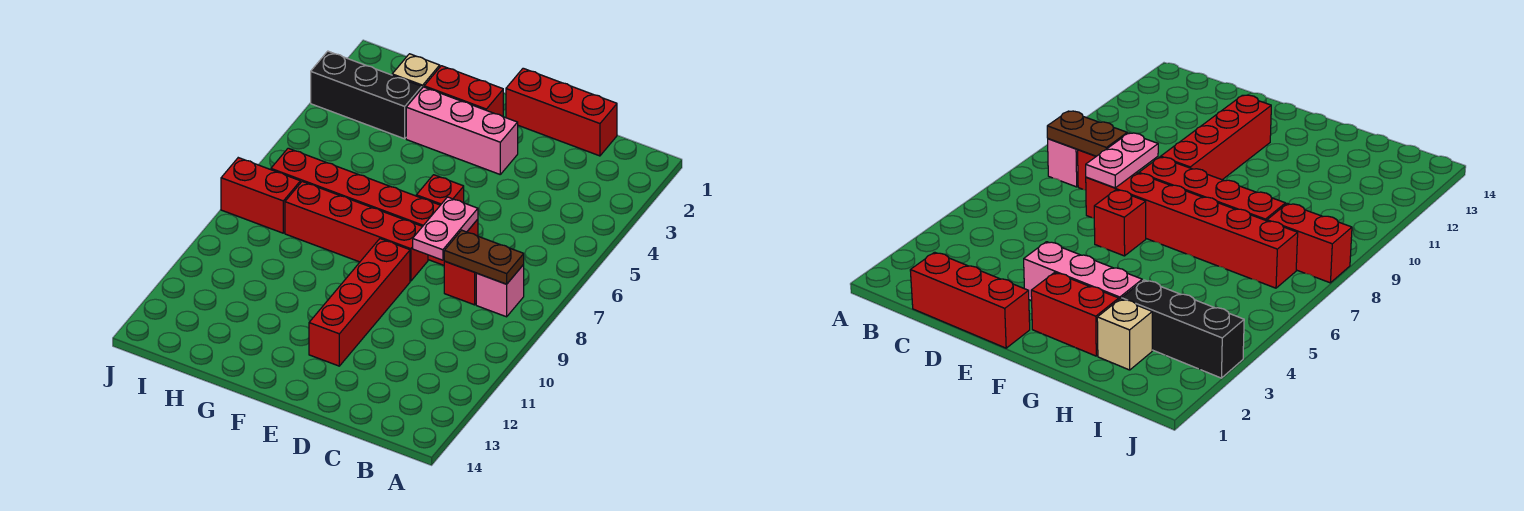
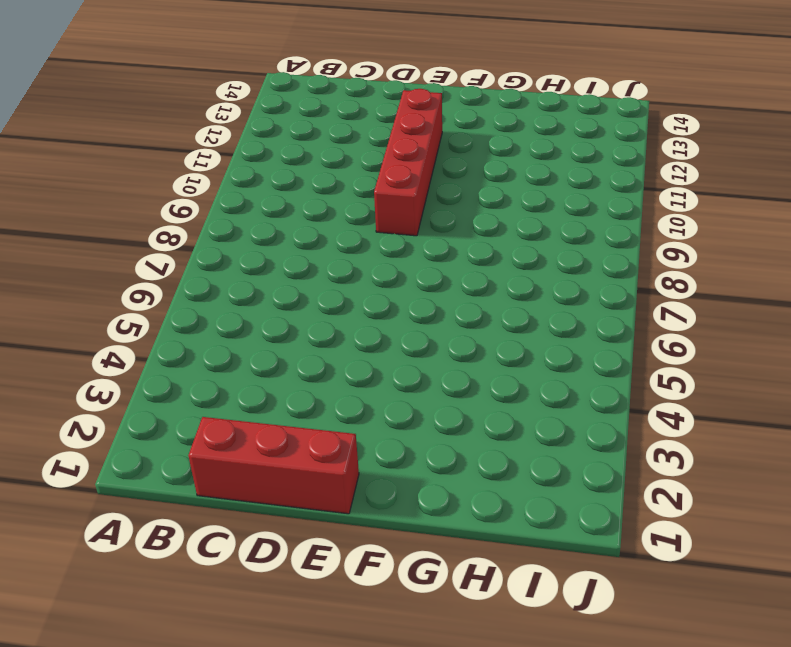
none -> pink 1x1 brick [476,265,524,317]
none -> red 1x1 brick [444,261,476,305]
none -> red 1x6 brick [271,148,478,265]

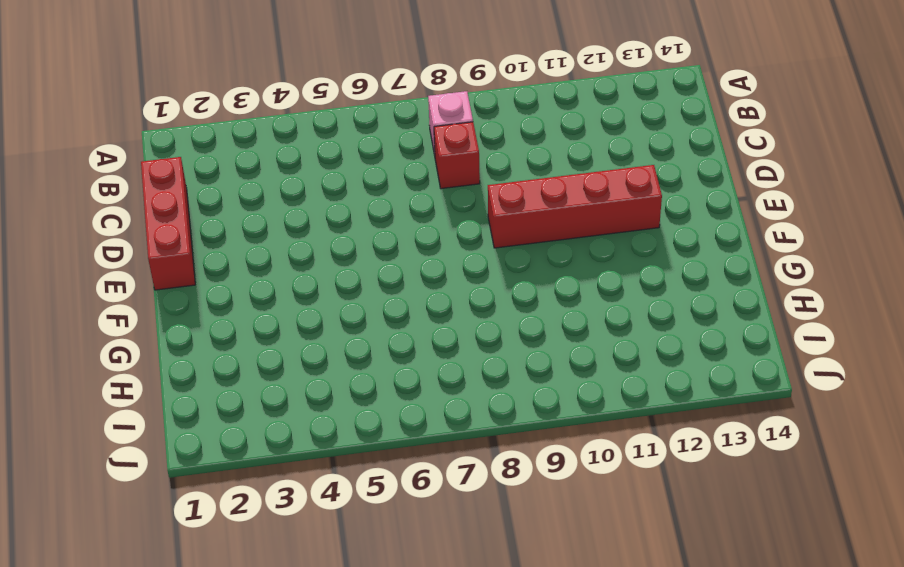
none -> red 1x6 brick [271,148,478,265]
none -> pink 1x3 brick [406,87,518,174]
none -> red 1x1 brick [416,175,464,205]

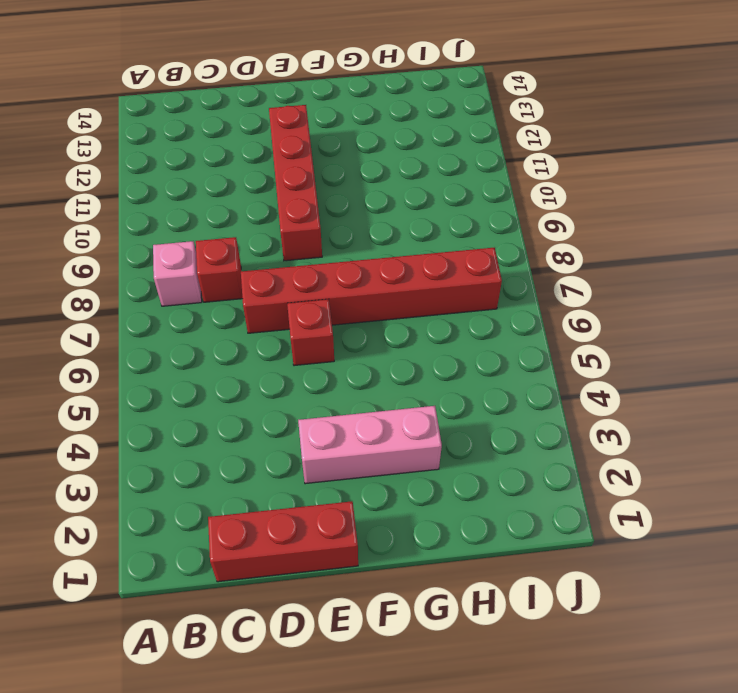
none -> red 1x4 brick [285,182,428,281]
none -> red 1x2 brick [424,66,503,117]
none -> tan 1x1 brick [392,54,440,88]

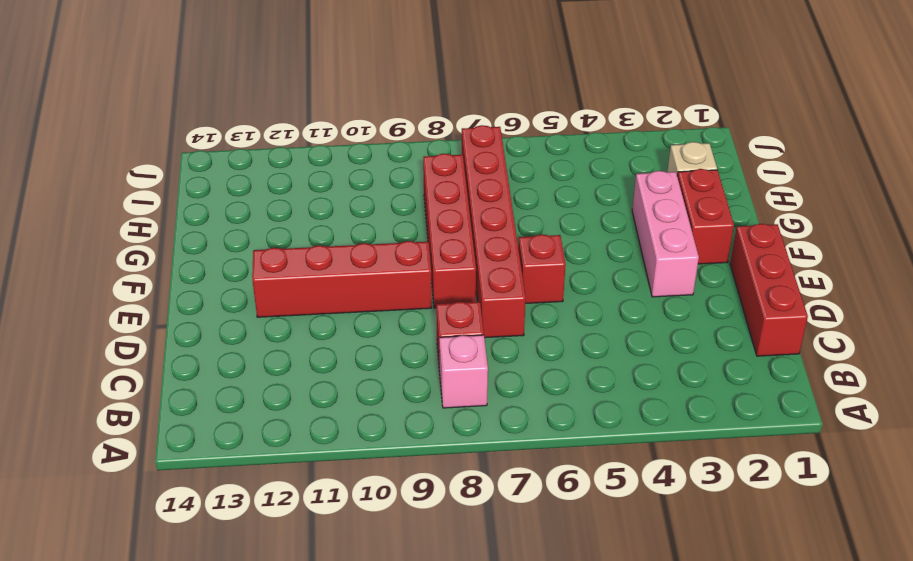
none -> black 1x3 brick [311,51,422,139]
none -> red 1x2 brick [221,158,300,233]
none -> brown 1x2 plate [444,230,524,284]

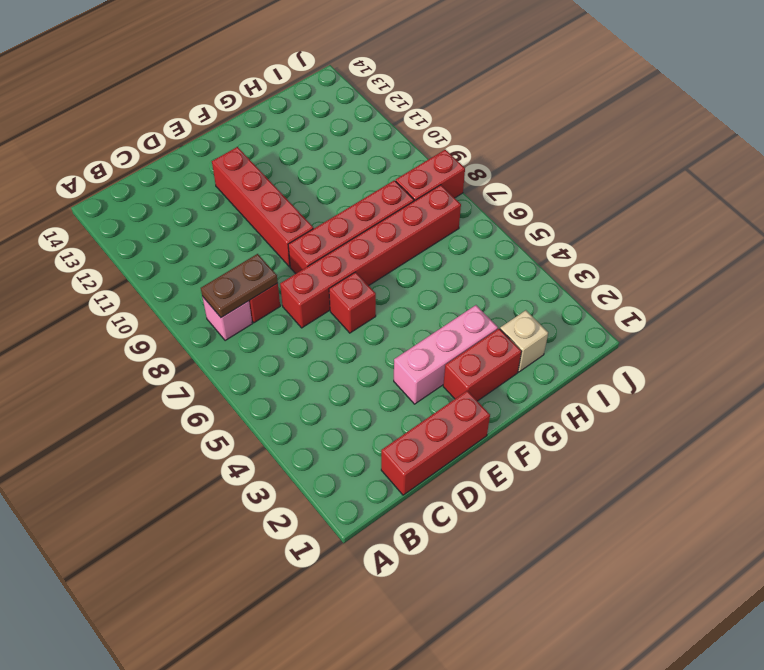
none -> black 1x3 brick [311,51,422,139]
none -> pink 1x2 plate [413,197,478,260]

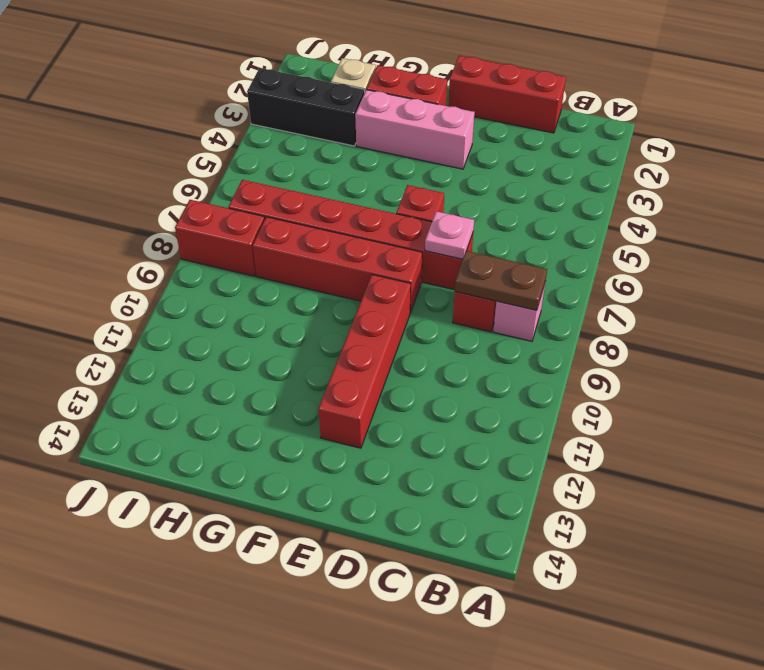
pink 1x1 plate [425,211,474,259] -> pink 1x2 plate [413,197,478,260]

